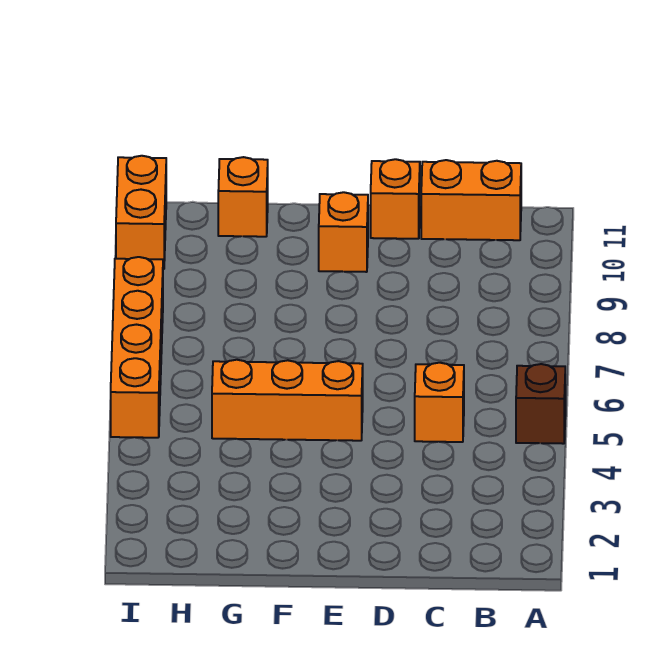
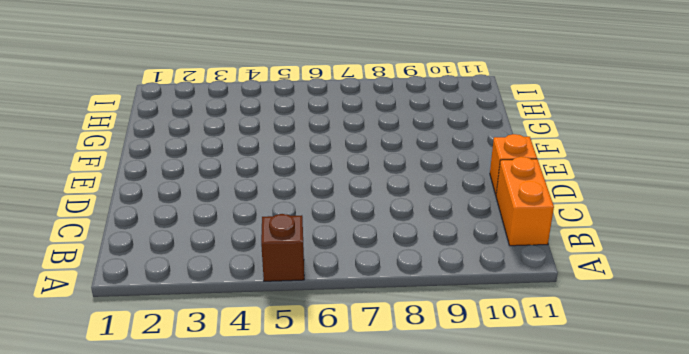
none -> orange 1x1 brick [415,363,464,442]
none -> orange 1x3 brick [212,360,363,441]

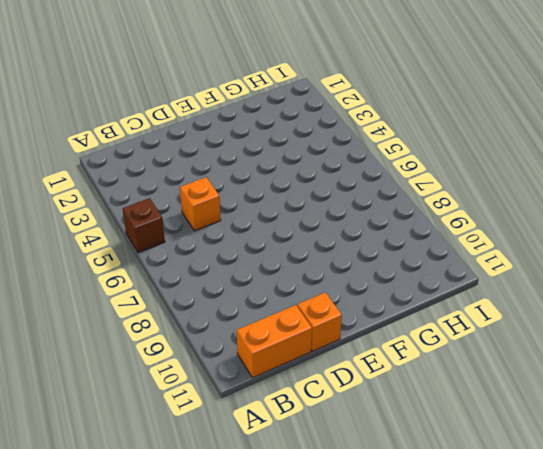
none -> orange 1x3 brick [212,360,363,441]
none -> orange 1x1 brick [319,192,368,272]

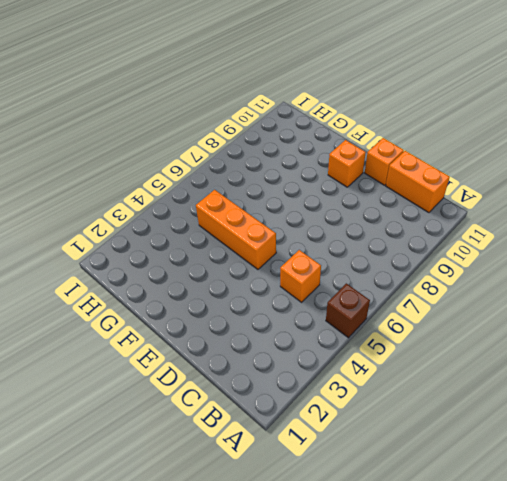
none -> orange 1x1 brick [218,157,268,237]
none -> orange 1x4 brick [111,257,163,438]

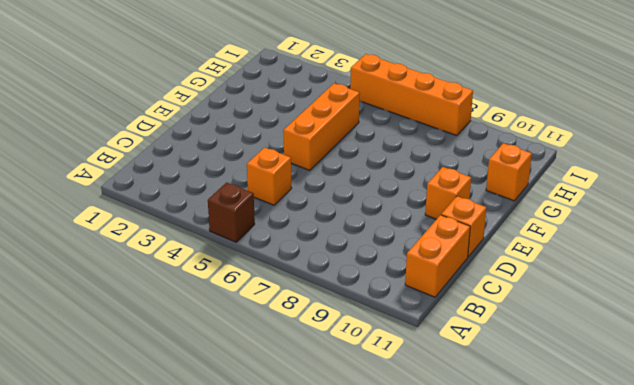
none -> orange 1x2 brick [116,156,166,269]

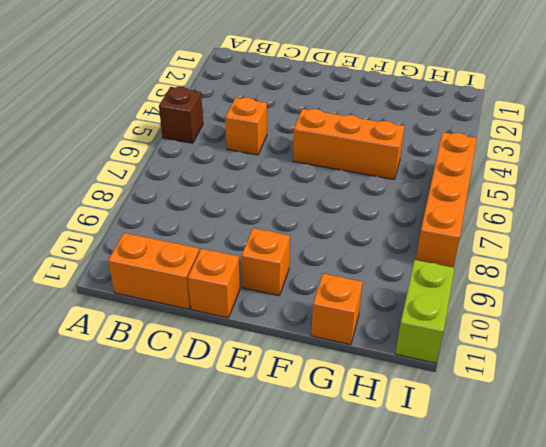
lime 1x2 brick [396,260,454,363] -> orange 1x2 brick [116,156,166,269]

